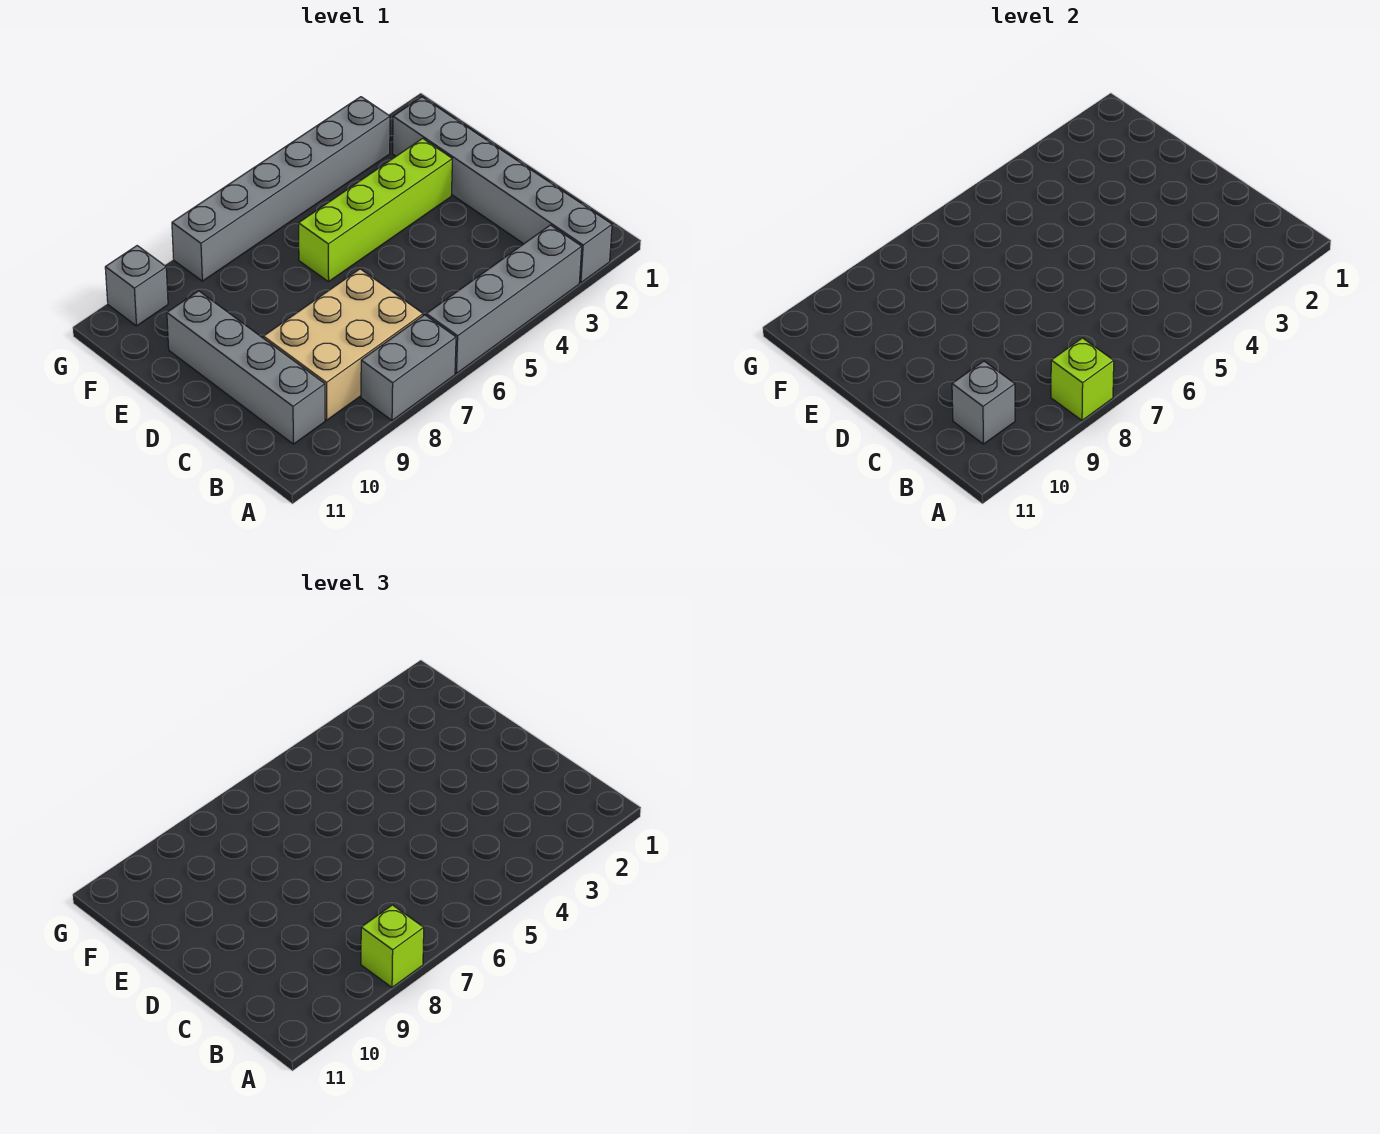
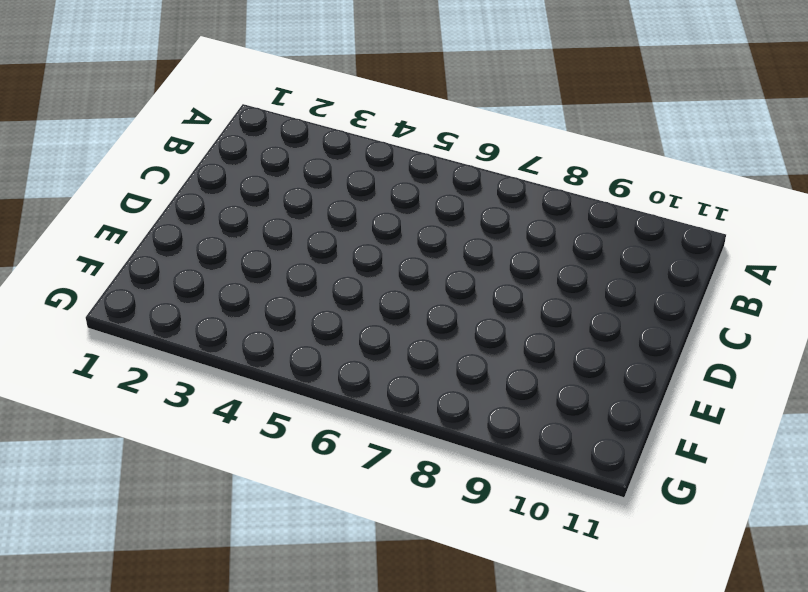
none -> grey 1x6 brick [393,97,612,283]
none -> grey 1x4 brick [426,225,582,374]

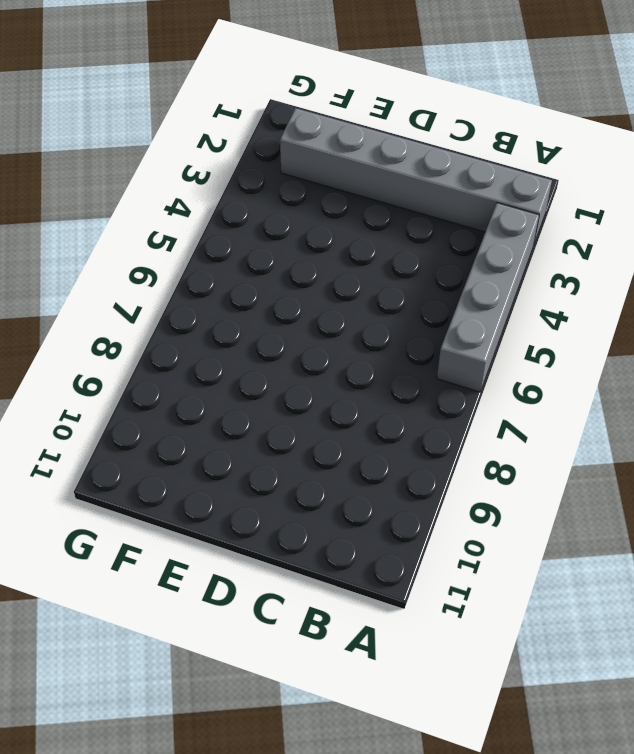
none -> grey 1x2 brick [361,315,456,420]
none -> tan 2x3 brick [263,269,423,420]

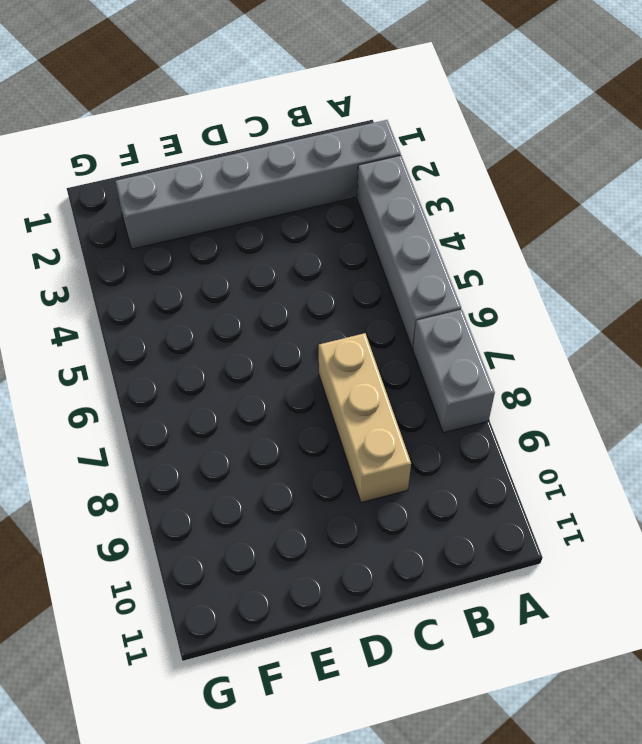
tan 1x3 brick [319,333,411,503] -> tan 2x3 brick [263,269,423,420]
none -> grey 1x4 brick [167,291,325,444]
none -> lime 1x4 brick [298,138,452,282]

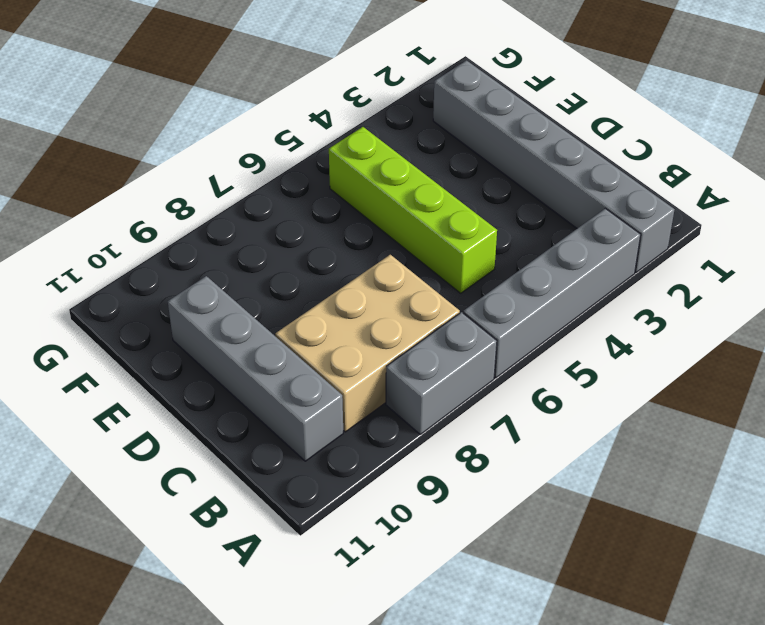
lime 1x4 brick [329,127,497,293] -> lime 1x4 brick turned to [298,138,452,282]
none -> grey 1x6 brick [172,97,390,281]
none -> grey 1x1 brick [105,246,168,326]

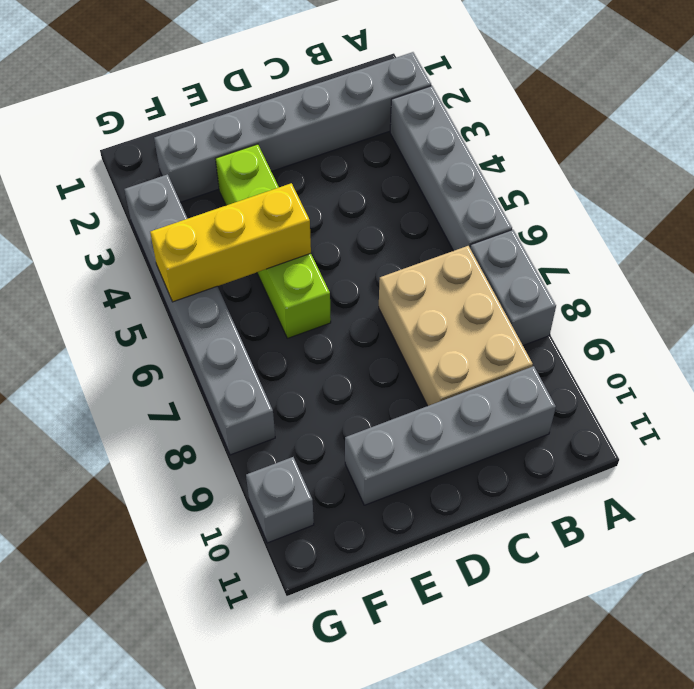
yellow 1x3 brick [150,183,311,302] -> none
none -> lime 1x1 brick [1051,338,1114,420]
none -> grey 1x1 brick [952,361,1015,444]

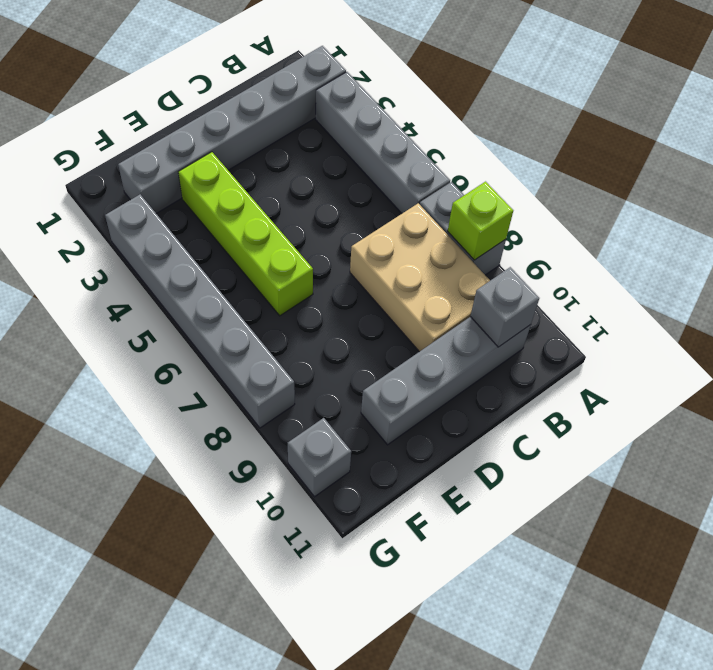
none -> lime 1x1 brick [361,905,424,987]

